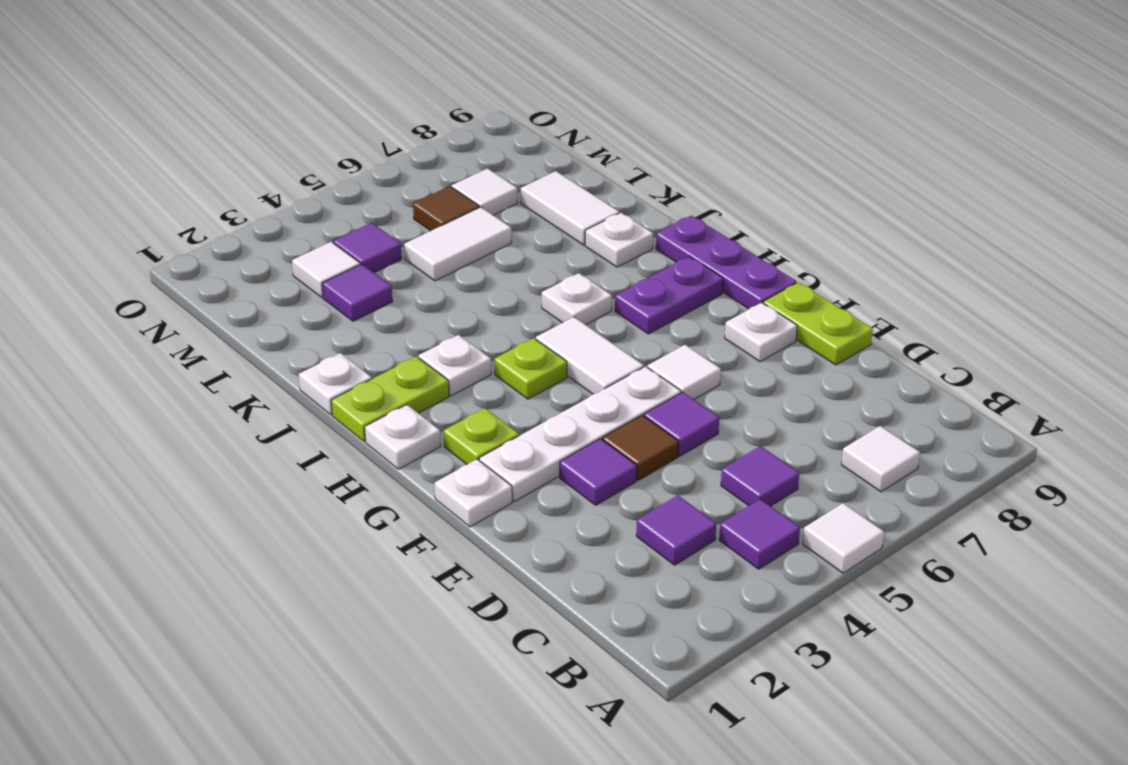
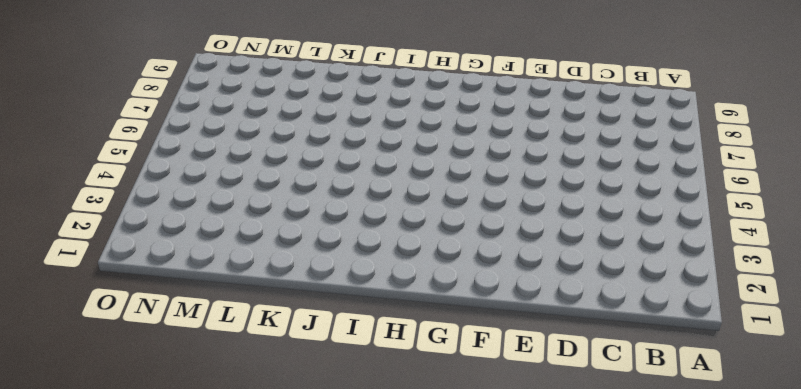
none -> white 1x1 tile [803,503,884,573]
none -> purple 1x1 tile [719,499,800,569]
none -> white 1x1 tile [842,426,920,492]
none -> purple 1x1 tile [636,495,716,565]

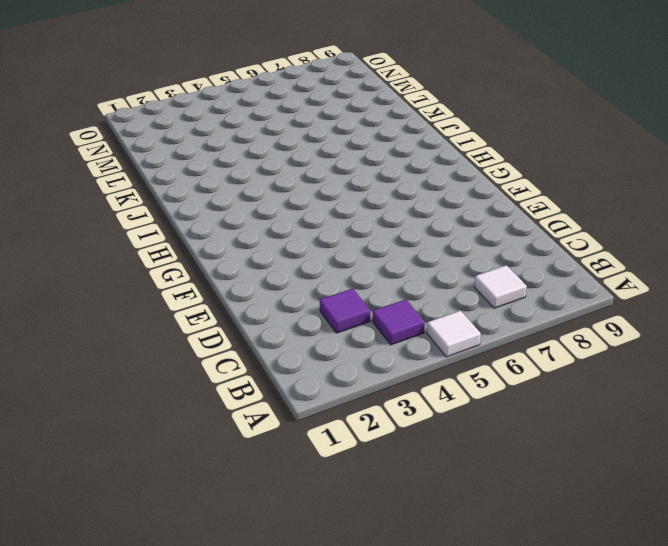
none -> purple 1x1 tile [721,446,799,506]
none -> purple 1x1 tile [560,439,637,505]
none -> brown 1x1 tile [602,415,679,480]
none -> purple 1x1 tile [644,392,719,456]

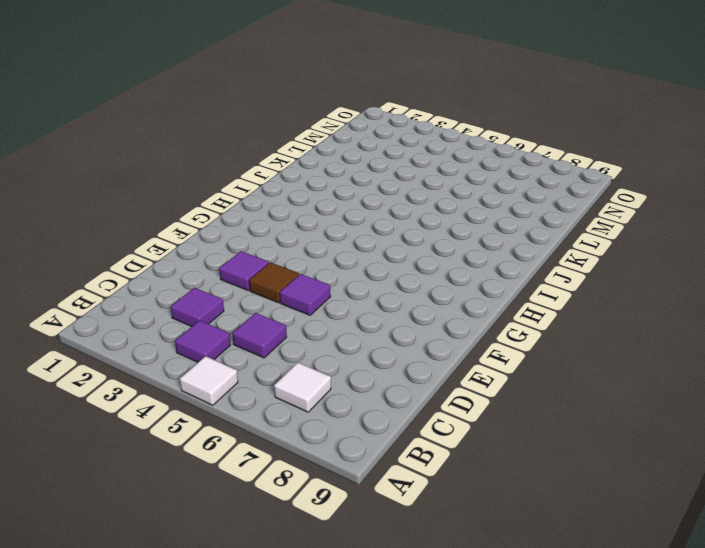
none -> lime 1x2 plate [763,282,873,365]
none -> white 1x1 plate [435,459,512,527]
none -> white 1x4 plate [479,366,681,502]
none -> white 1x1 tile [647,345,721,399]

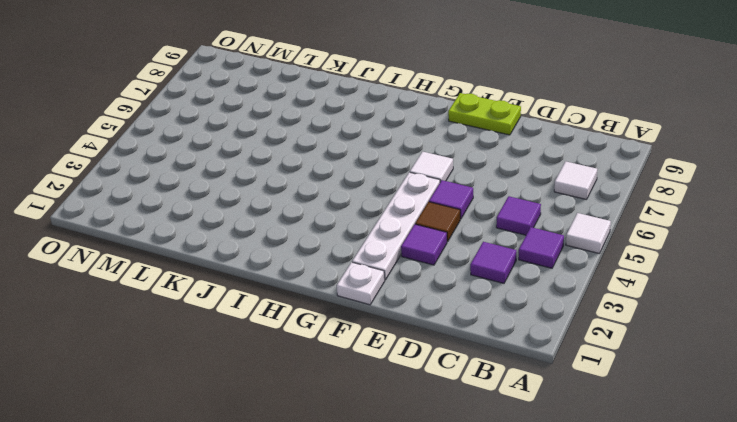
none -> white 1x1 plate [725,302,797,362]
none -> lime 1x1 plate [444,408,519,464]
none -> white 1x2 tile [536,317,644,394]
none -> purple 1x3 plate [656,216,797,309]

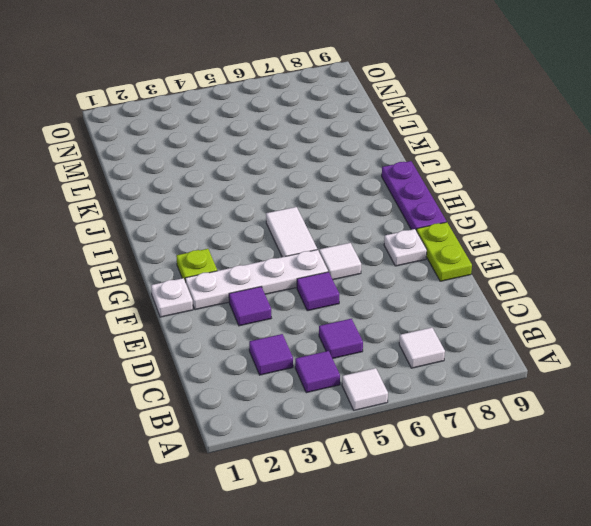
none -> brown 1x1 tile [602,415,679,480]
none -> white 1x1 plate [365,405,441,469]
none -> lime 1x1 plate [494,338,567,399]
none -> purple 1x2 plate [615,256,723,334]

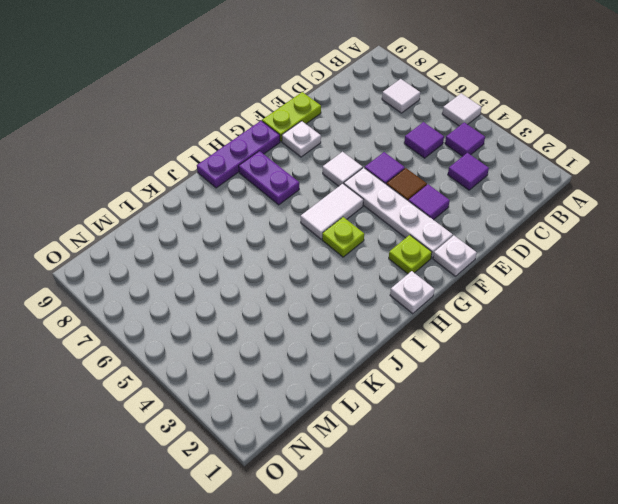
none -> lime 1x2 plate [331,356,449,442]
none -> white 1x1 plate [418,335,491,396]
none -> white 1x1 plate [542,273,612,325]
none -> white 1x1 plate [299,353,372,415]

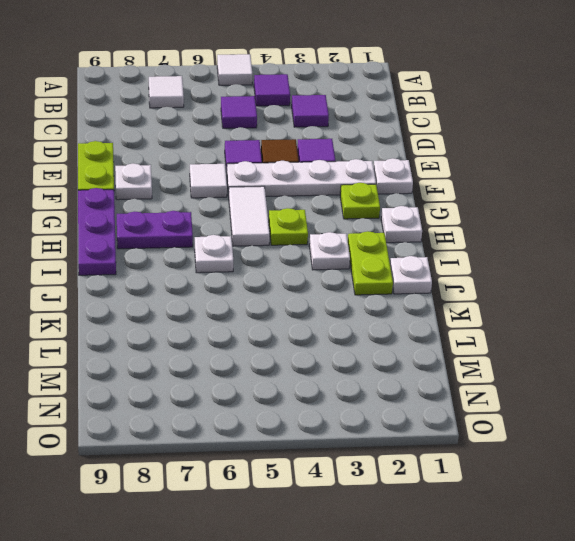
lime 1x2 plate [348,231,393,295] -> lime 1x2 plate turned to [331,356,449,442]
none -> white 1x1 plate [585,213,653,267]
none -> white 1x2 tile [521,171,619,245]
none -> purple 1x1 tile [322,264,392,321]
none -> white 1x2 tile [404,207,511,281]

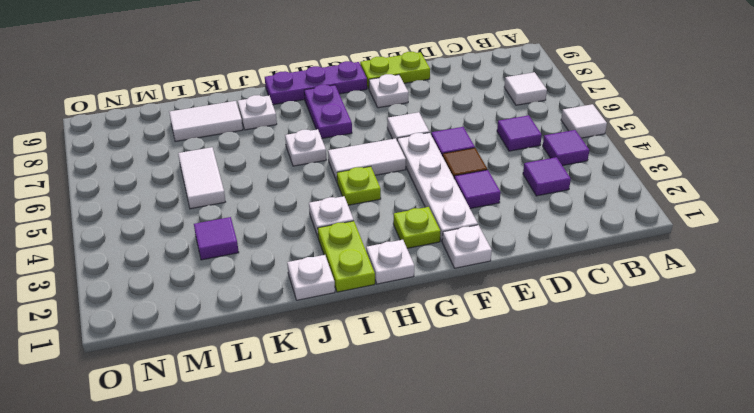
none -> white 1x1 tile [292,242,360,298]
none -> purple 1x1 tile [333,223,402,273]
none -> brown 1x1 tile [413,186,479,231]
none -> white 1x1 tile [452,168,518,215]

